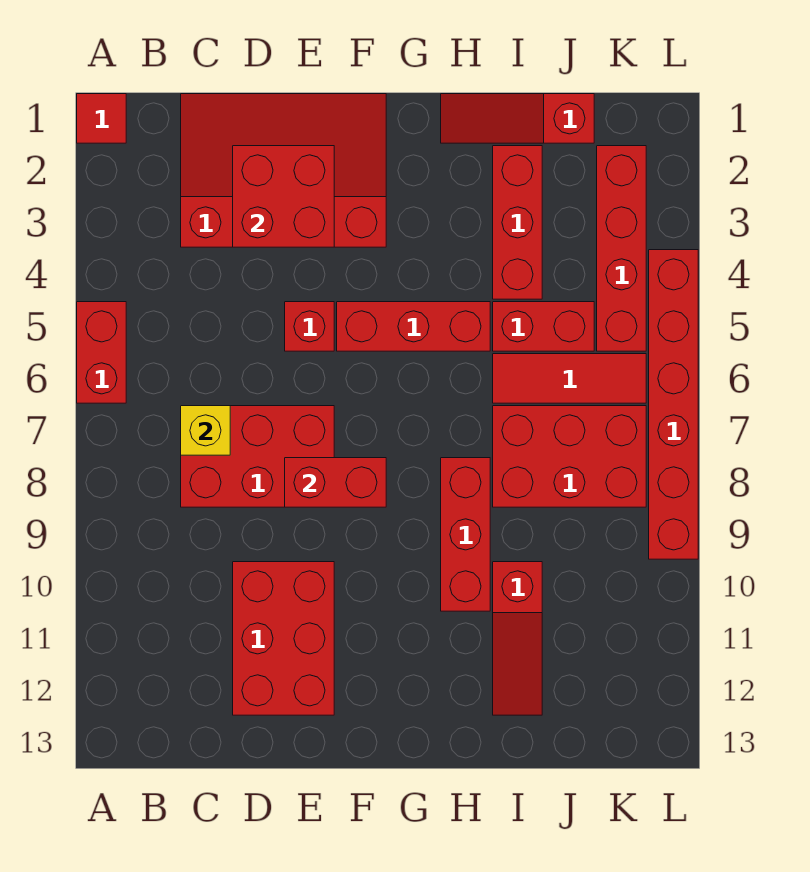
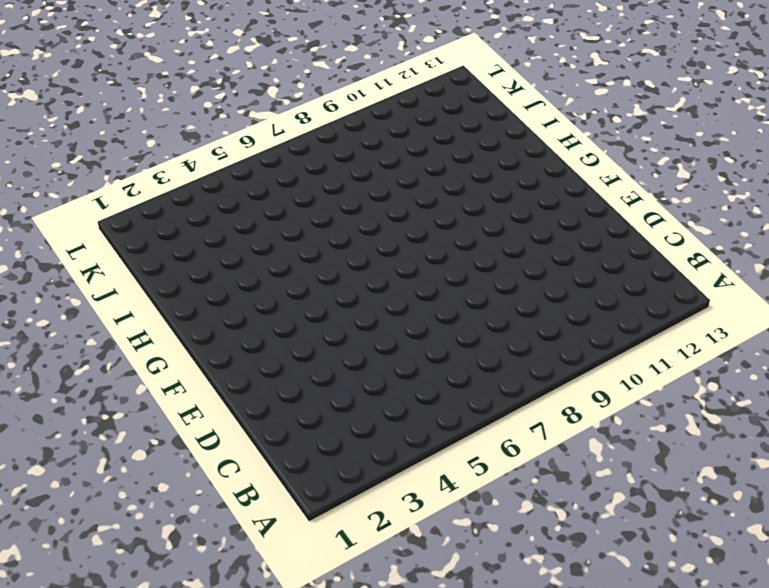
none -> red 1x1 tile [77,94,126,143]
none -> red 1x2 brick [77,302,126,403]
none -> red 3x4 slope [181,94,386,247]

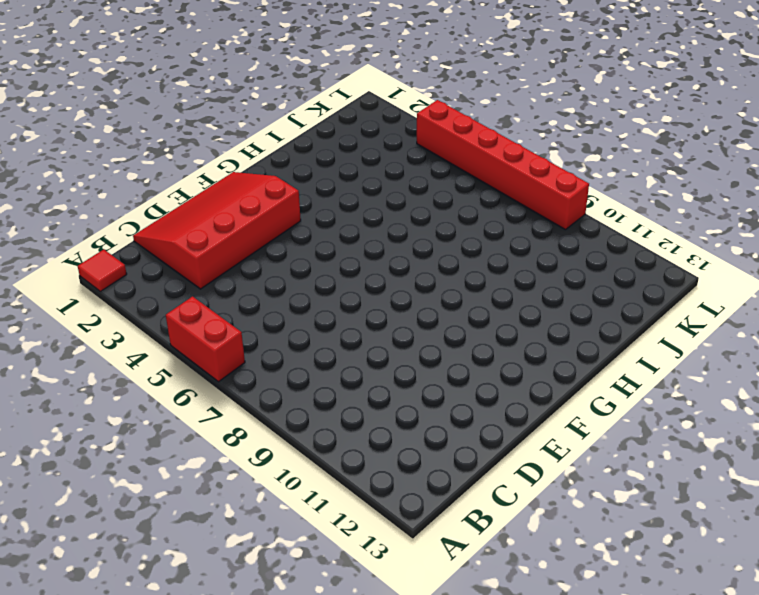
none -> red 2x3 brick [181,406,334,507]
none -> red 2x3 brick [233,562,334,715]
none -> red 1x1 brick [285,302,334,351]

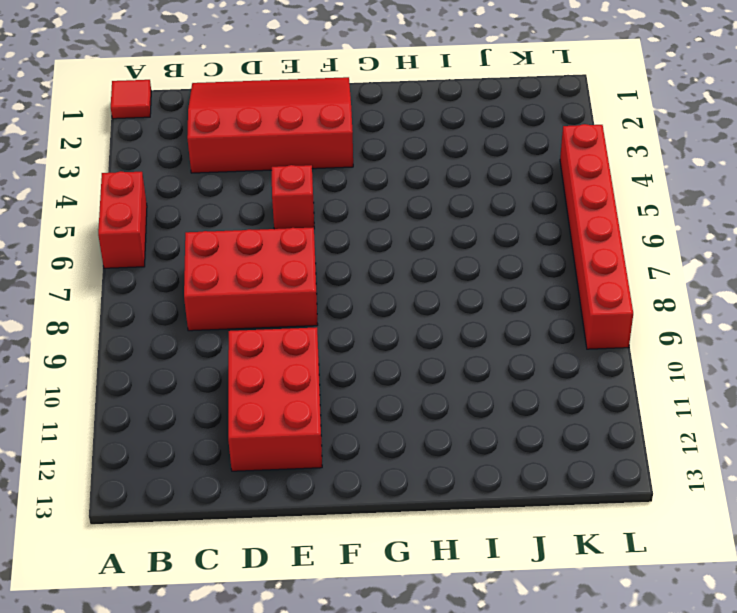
none -> red 1x3 brick [337,302,490,351]
none -> red 1x3 slope [441,94,594,143]
none -> red 1x3 brick [441,458,490,611]

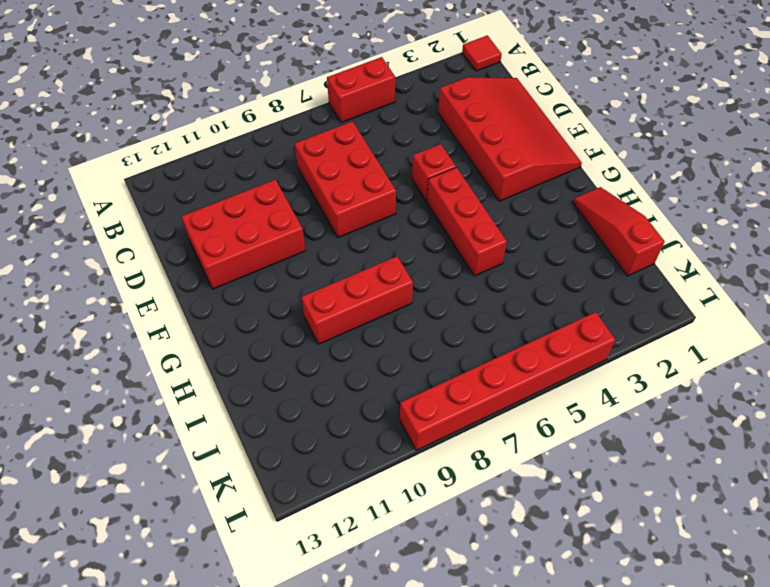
none -> red 1x3 brick [493,146,542,299]
none -> red 1x2 brick [493,302,594,351]
none -> red 1x3 tile [493,354,646,403]

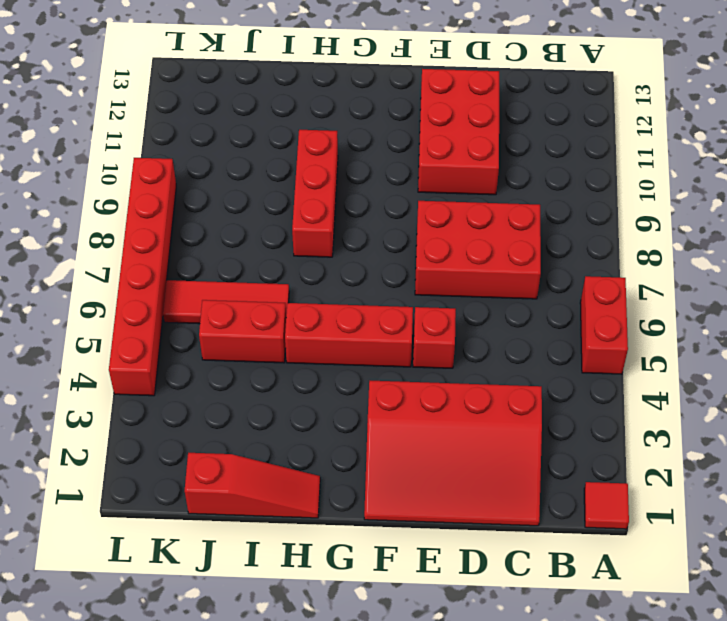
none -> red 1x3 brick [493,146,542,299]
none -> red 2x3 brick [493,406,646,507]
none -> red 1x3 slope [493,562,542,715]

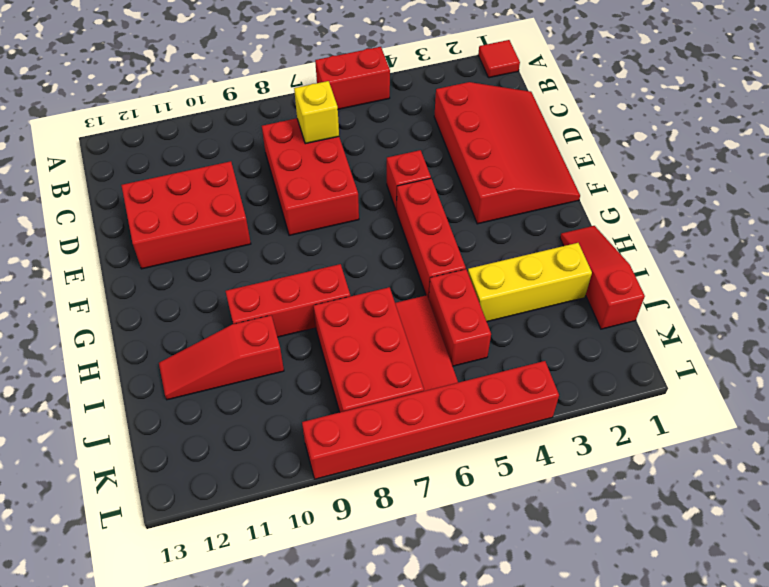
yellow 1x3 brick [468,243,592,322] -> red 1x3 brick [493,146,542,299]
none -> red 1x4 brick [597,146,646,351]
none -> red 2x2 brick [233,146,334,247]
none -> red 1x2 brick [285,458,386,507]

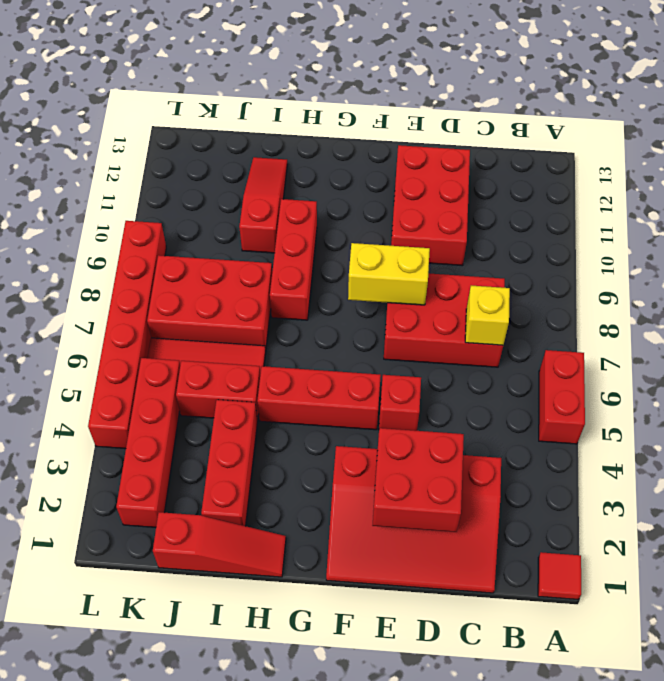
yellow 1x2 brick [348,243,430,305] -> red 1x2 brick [285,458,386,507]

